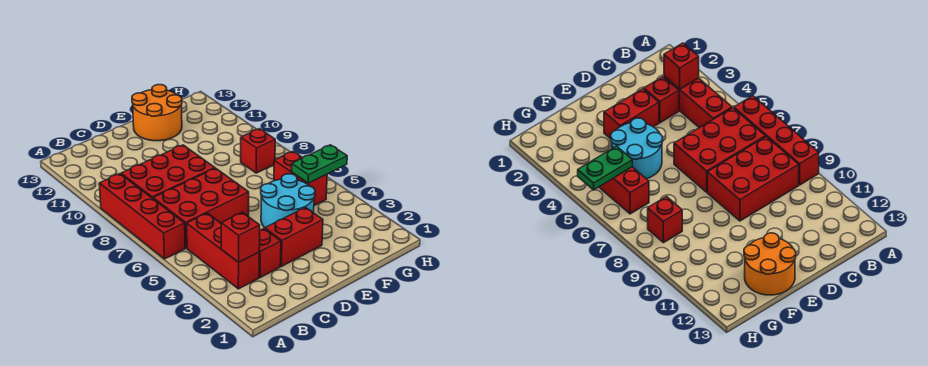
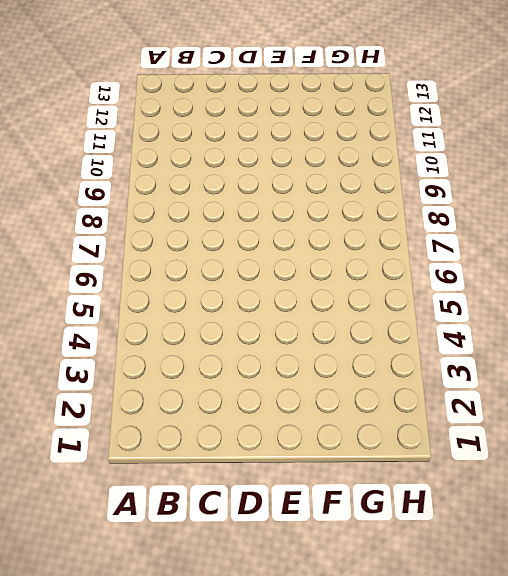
none -> red 1x4 brick [99,174,185,259]
none -> red 1x3 brick [187,213,259,289]
none -> red 2x3 brick [153,168,249,248]

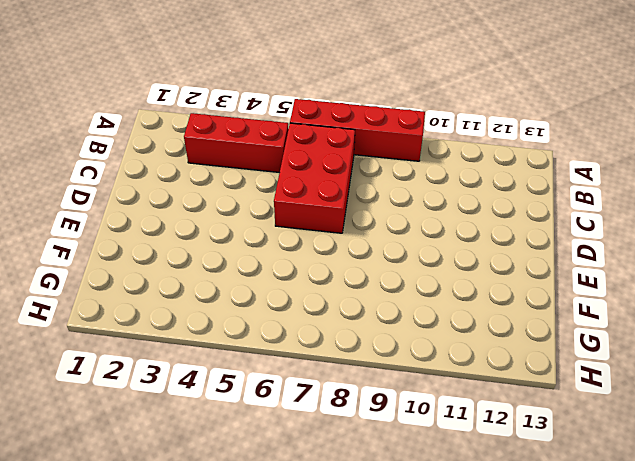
none -> red 2x3 brick [121,145,215,198]
none -> red 1x1 brick [259,229,281,278]
none -> red 1x2 brick [265,207,323,266]

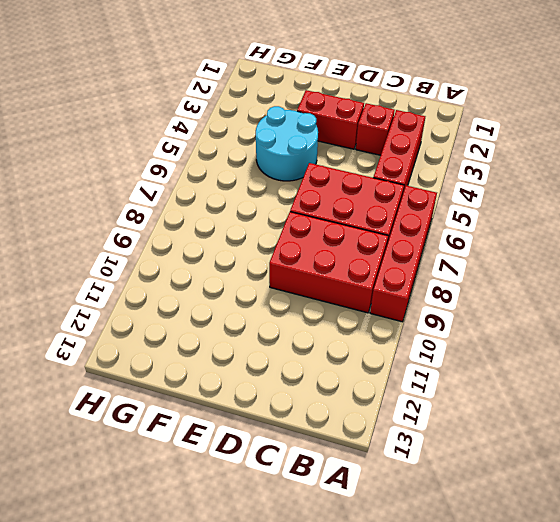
none -> orange 2x2 round brick [132,85,182,141]
none -> red 1x2 brick [274,151,327,206]
none -> red 1x1 brick [241,129,275,173]

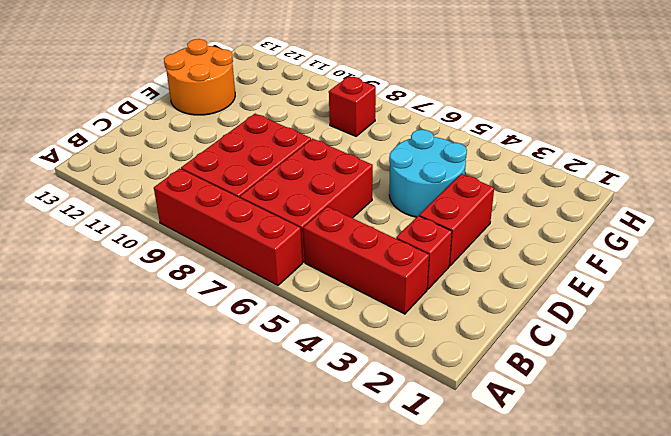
none -> red 1x2 brick [274,151,327,206]
none -> red 1x1 brick [221,212,260,262]
none -> green 1x2 plate [291,145,347,183]

